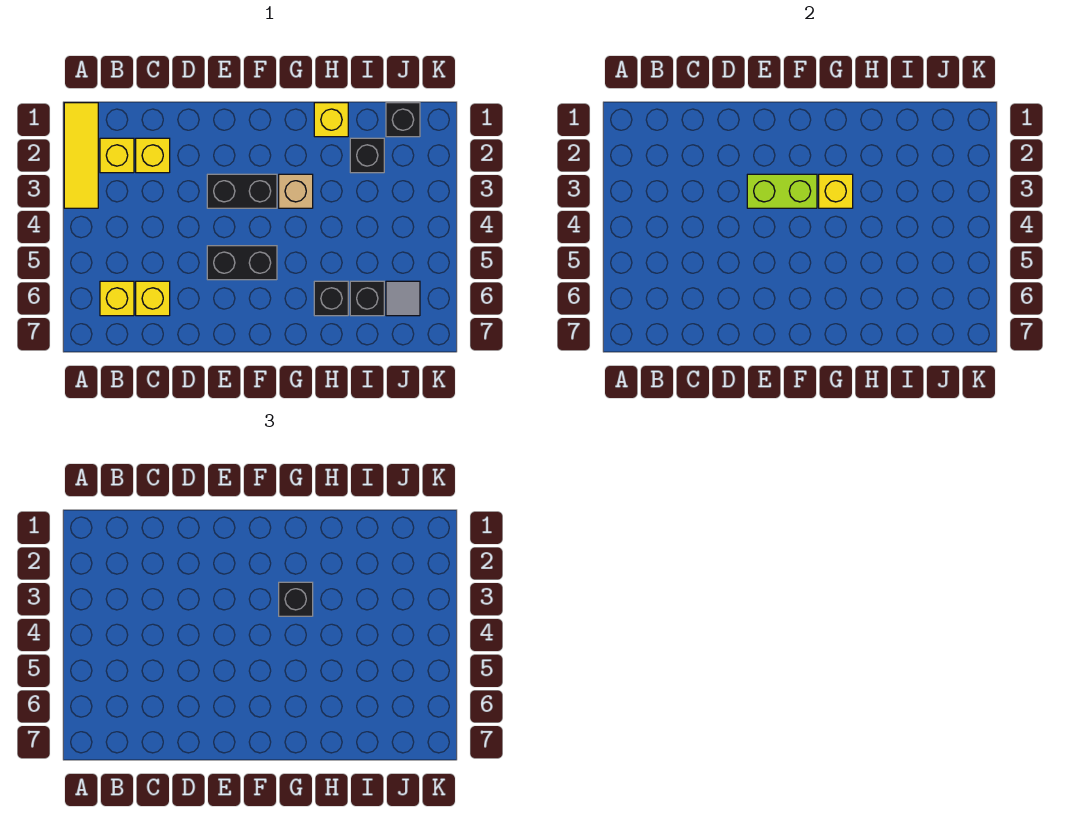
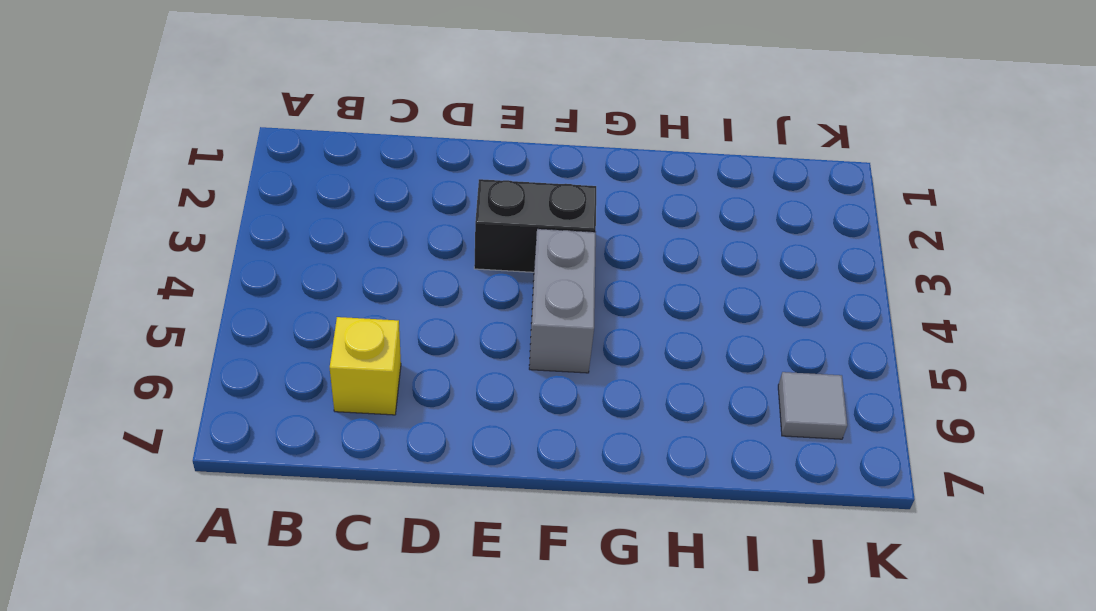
grey 1x2 brick [529,229,596,373] -> black 1x2 brick [207,246,277,280]
none -> yellow 1x3 tile [64,103,98,208]
none -> yellow 1x1 brick [100,138,134,173]
none -> yellow 1x1 brick [100,281,134,316]

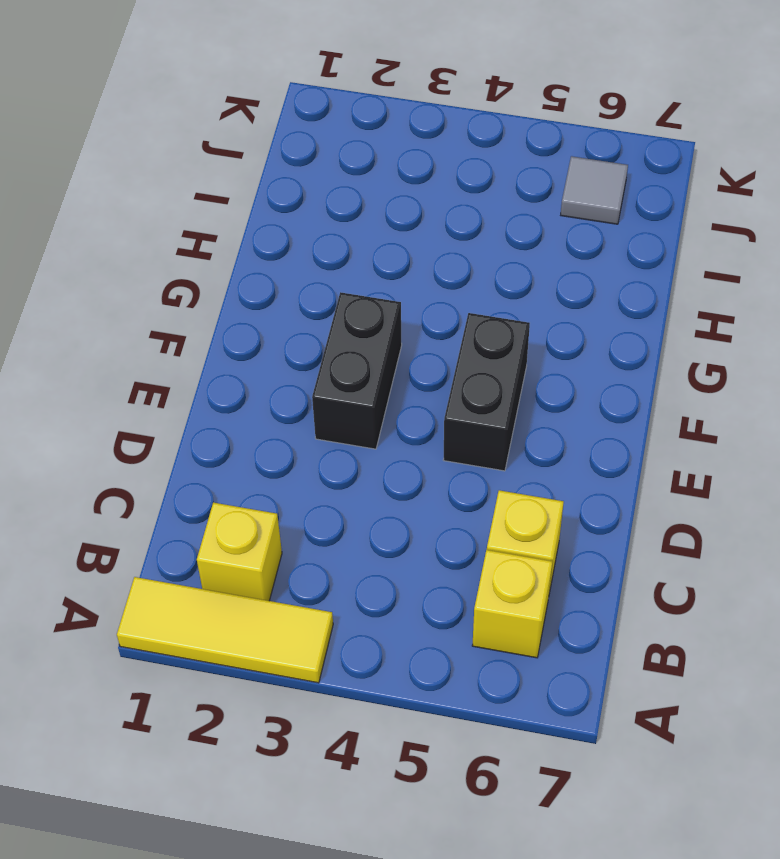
none -> yellow 1x1 brick [136,138,170,173]
none -> tan 1x1 brick [279,174,313,208]
none -> yellow 1x1 brick [314,103,348,137]

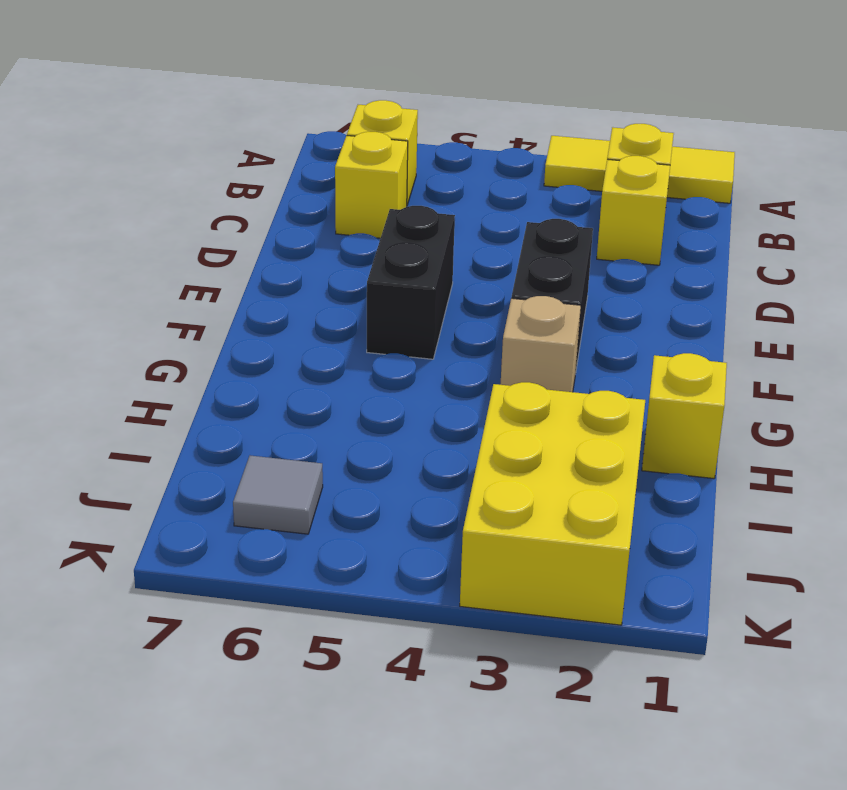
yellow 2x3 brick [460,382,645,625] -> black 1x1 brick [350,138,384,173]
none -> black 1x1 brick [314,281,348,316]
none -> black 1x1 brick [350,281,384,316]
none -> black 1x1 brick [386,103,420,137]

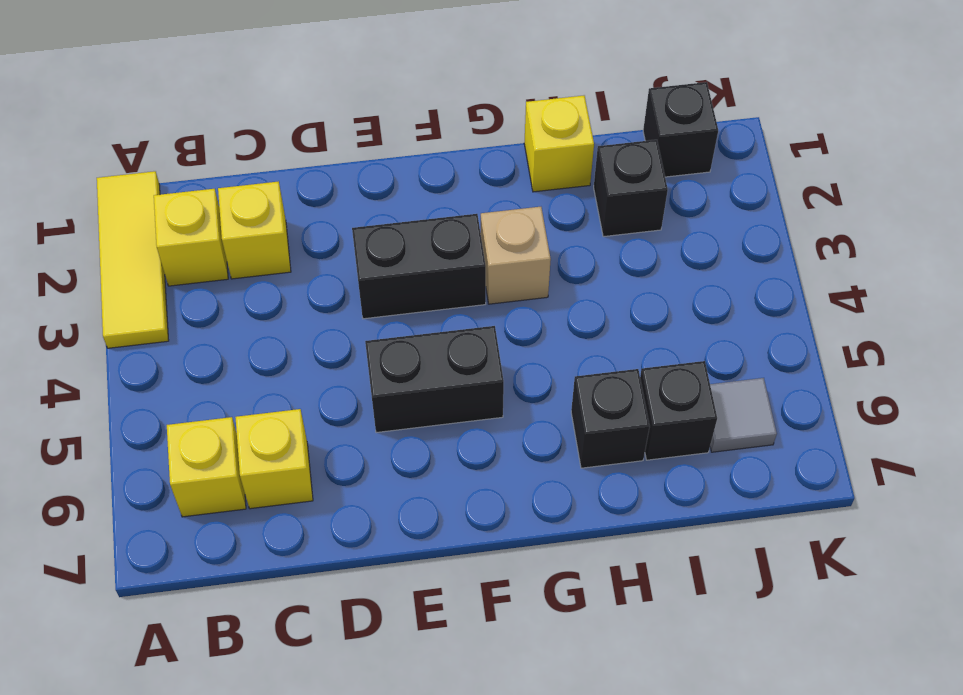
none -> lime 1x2 brick [747,174,817,208]
none -> yellow 1x1 brick [819,174,853,208]
none -> black 1x1 brick [279,582,313,616]

